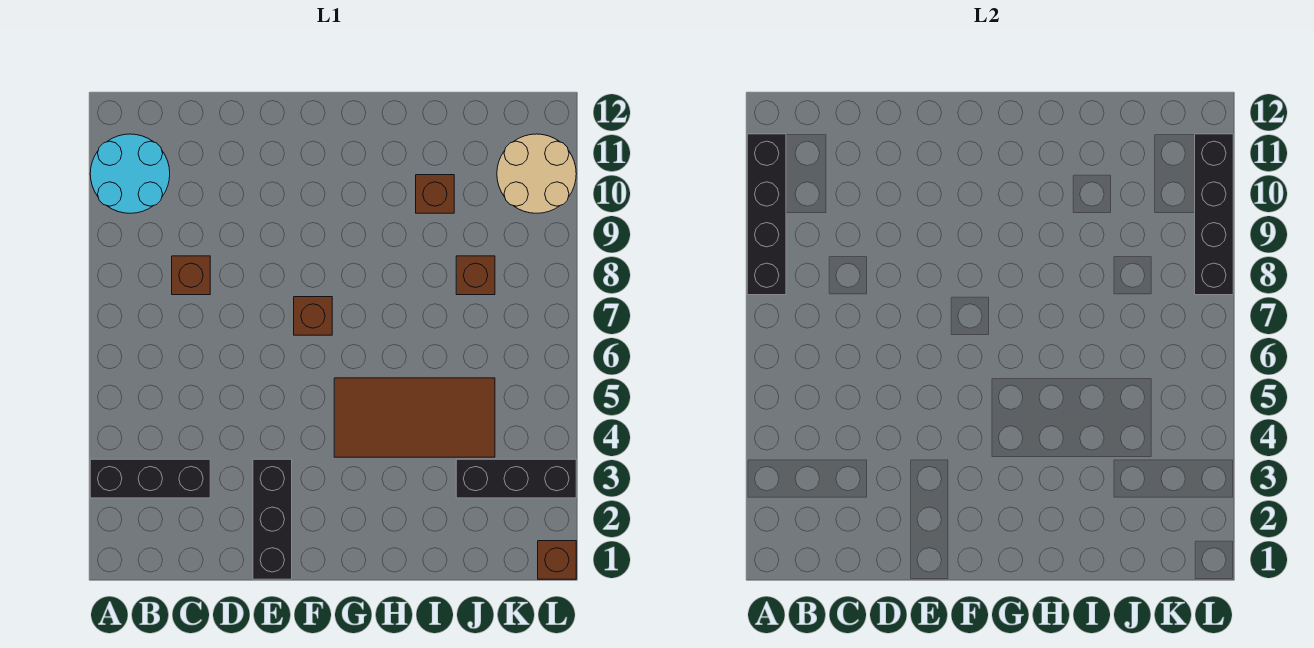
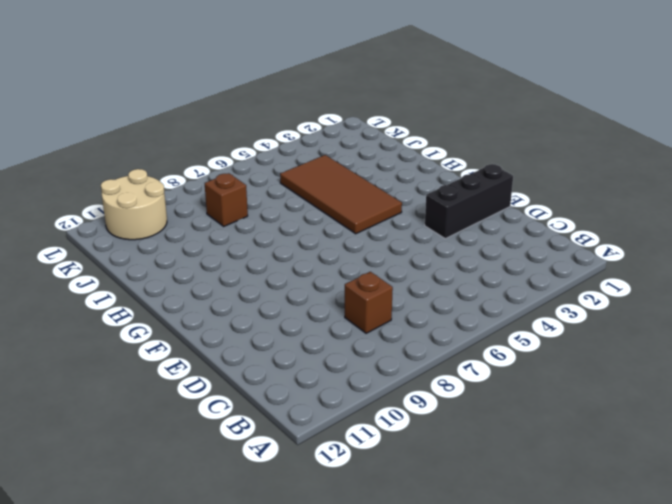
none -> black 1x3 brick [90,459,210,498]
none -> cyan 2x2 round brick [90,134,170,213]
none -> brown 1x1 brick [294,297,332,335]

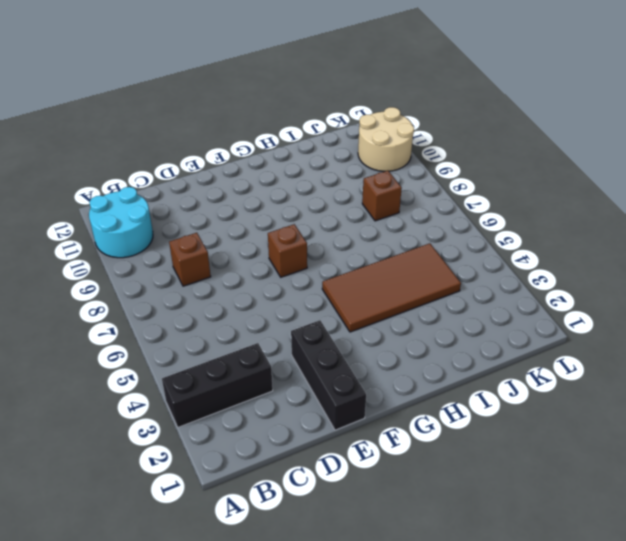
none -> brown 1x1 brick [416,175,454,213]
none -> black 1x3 brick [456,459,576,498]
none -> brown 1x1 brick [538,541,576,579]

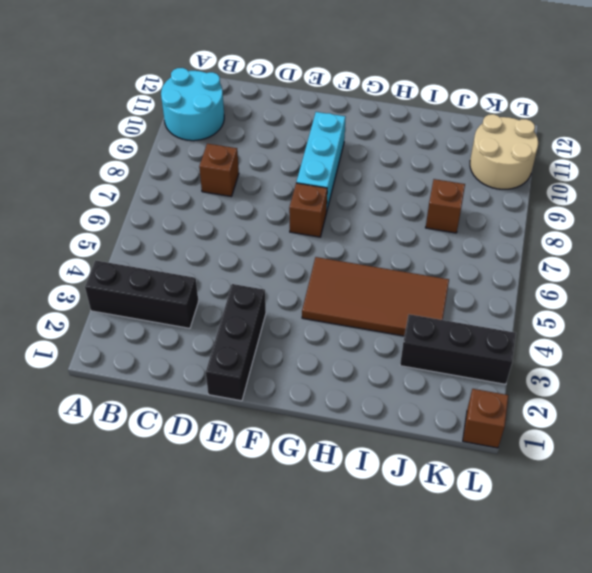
cyan 1x3 brick [296,112,346,209] -> none
none -> brown 1x1 brick [416,175,454,213]
none -> black 1x4 brick [747,134,786,295]
none -> black 1x4 brick [1195,134,1233,295]

